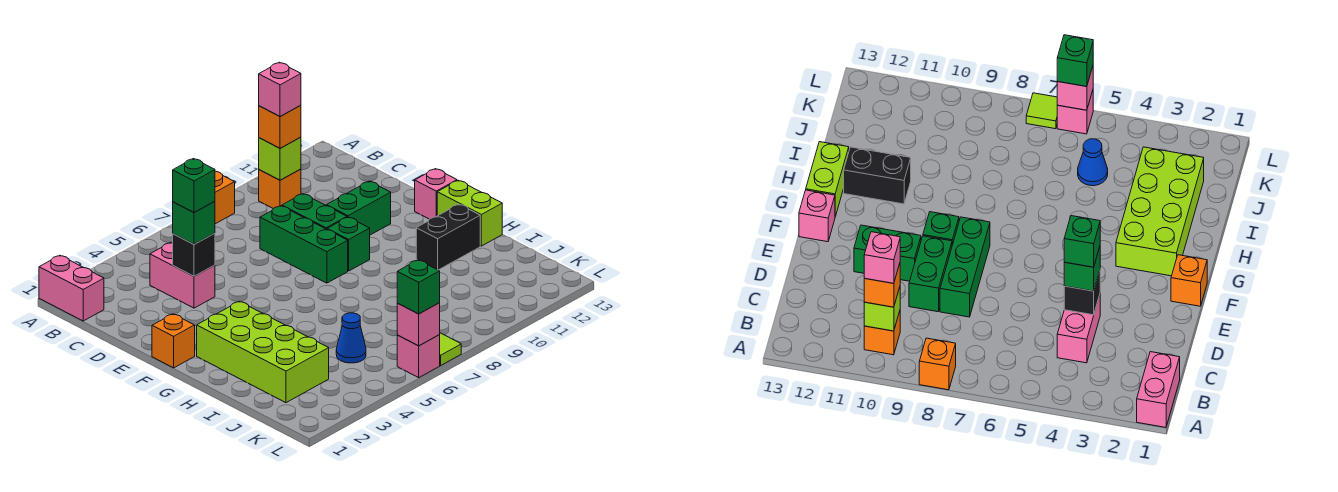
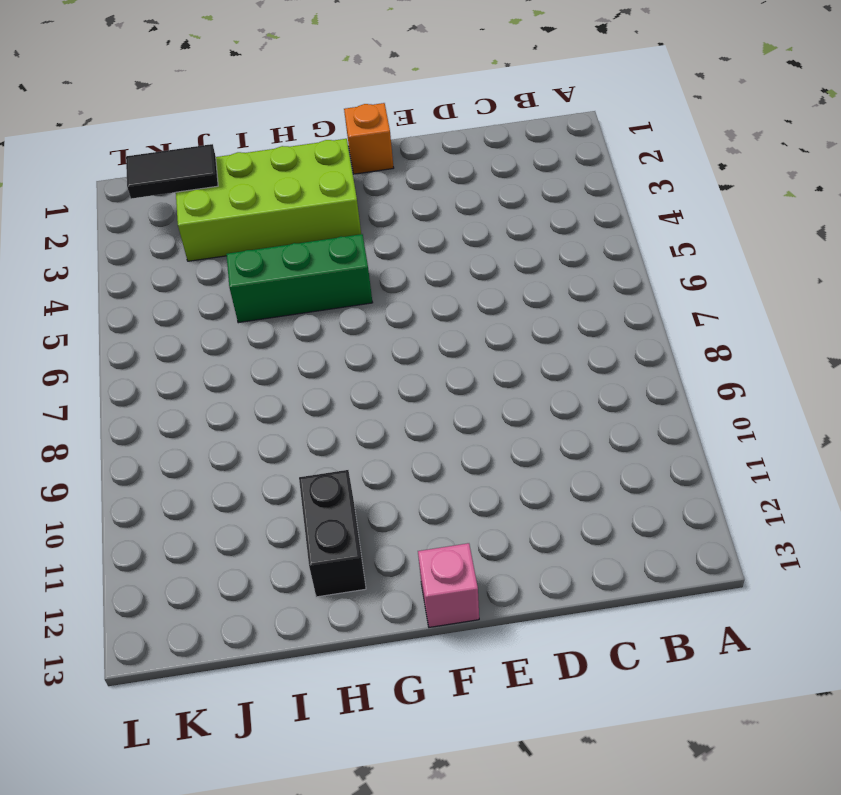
green 1x3 brick [226,234,373,323] -> green 1x3 brick moved to [260,206,348,283]
black 1x2 tile [126,144,218,199] -> none
none -> pink 1x2 brick [39,255,104,321]
none -> orange 1x1 brick [215,171,235,224]
none -> orange 1x1 brick [259,169,301,209]

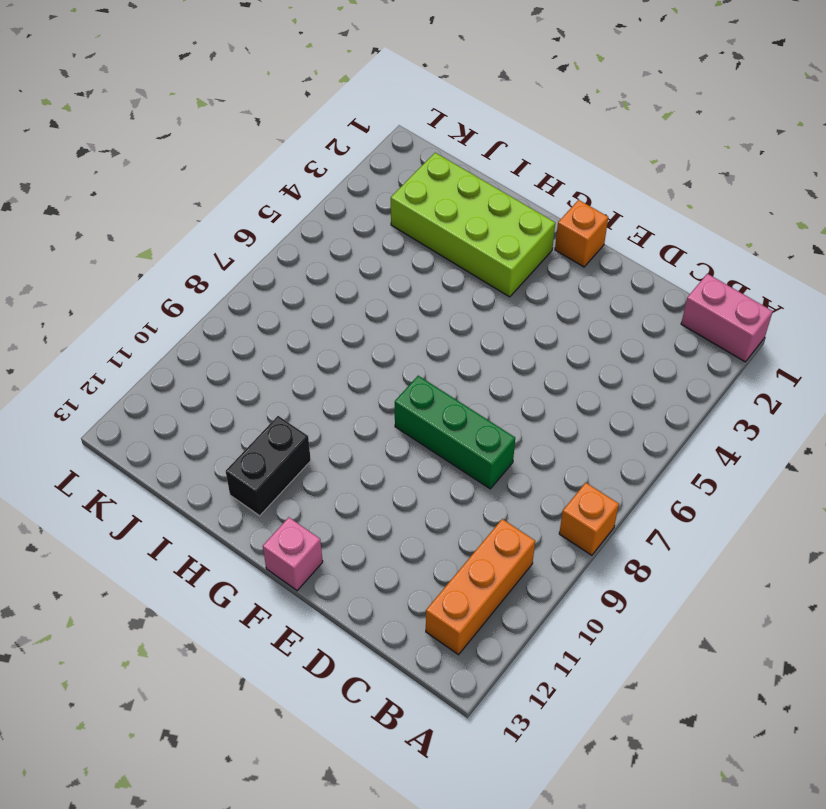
orange 1x3 brick [426,519,535,655] -> orange 1x1 brick [259,169,301,209]
none -> pink 1x2 brick [150,242,215,308]
none -> green 1x2 brick [282,194,347,229]
none -> green 1x2 brick [326,181,391,235]

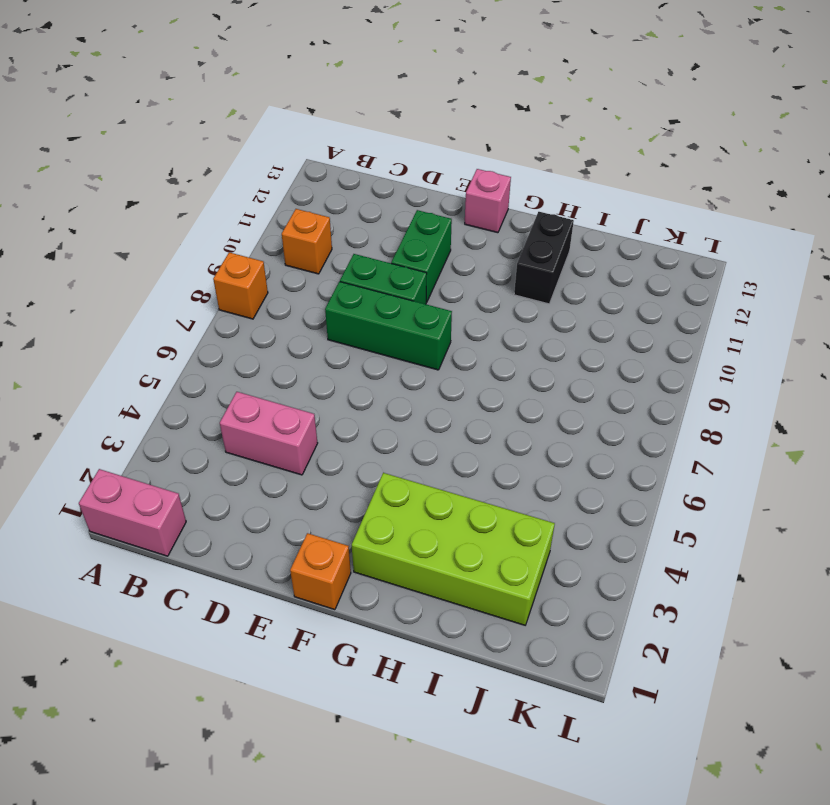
none -> green 1x1 brick [327,217,370,271]
none -> lime 1x2 brick [437,180,502,246]
none -> blue 1x1 cone [336,313,366,363]

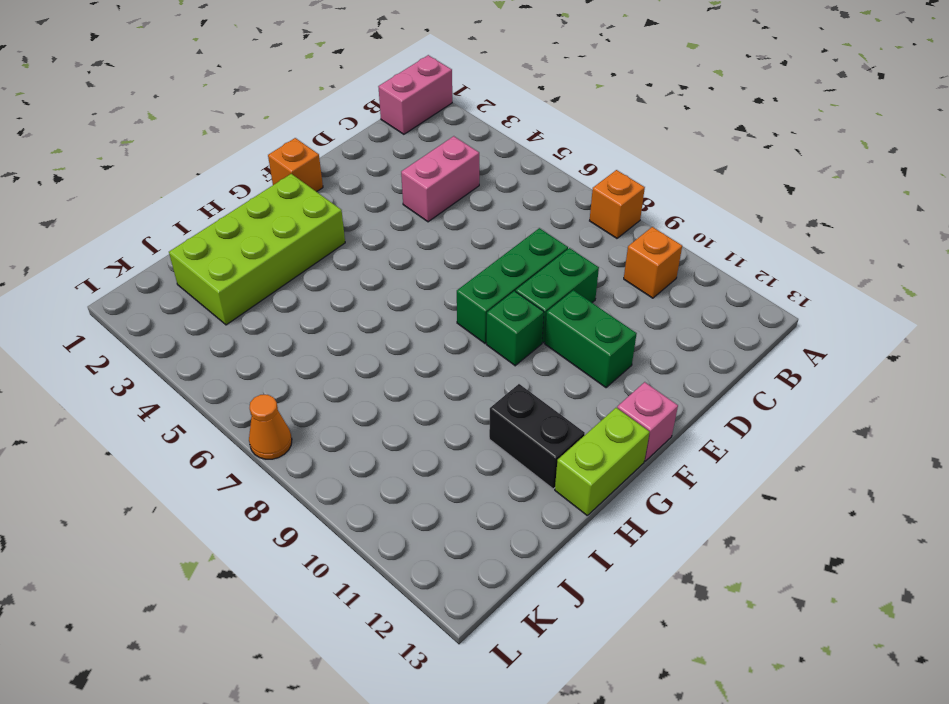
orange 1x1 cone [249,395,292,459] -> lime 1x1 tile [439,333,461,365]
none -> blue 1x1 cone [336,313,366,363]
none -> pink 1x1 brick [397,335,440,378]
none -> lime 1x1 brick [259,137,301,180]

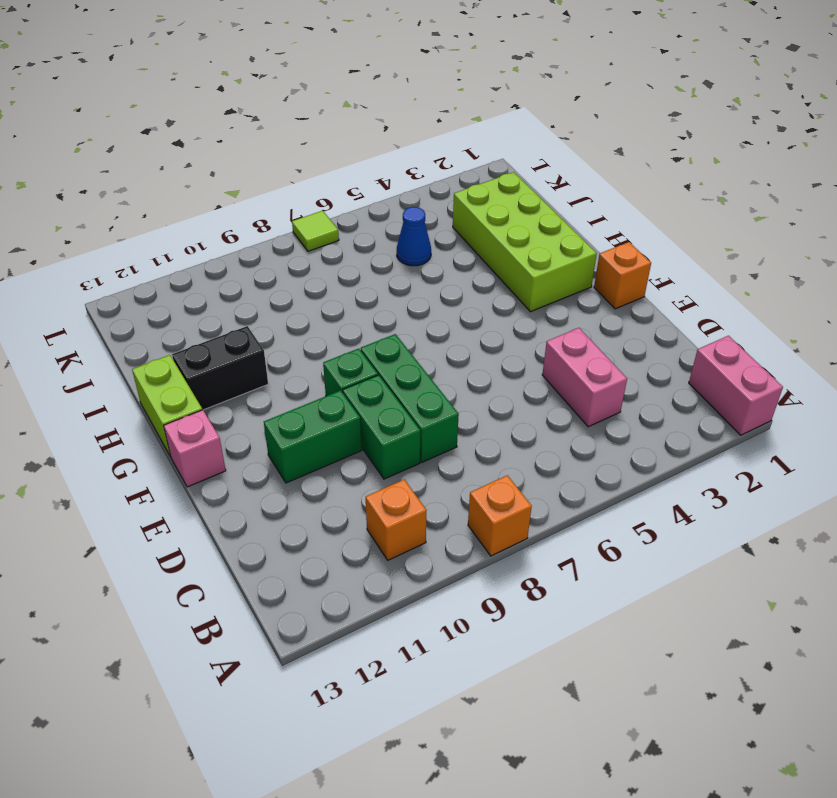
none -> pink 1x1 brick [397,335,440,378]
none -> lime 1x1 brick [259,137,301,180]
none -> black 1x1 brick [173,233,215,276]

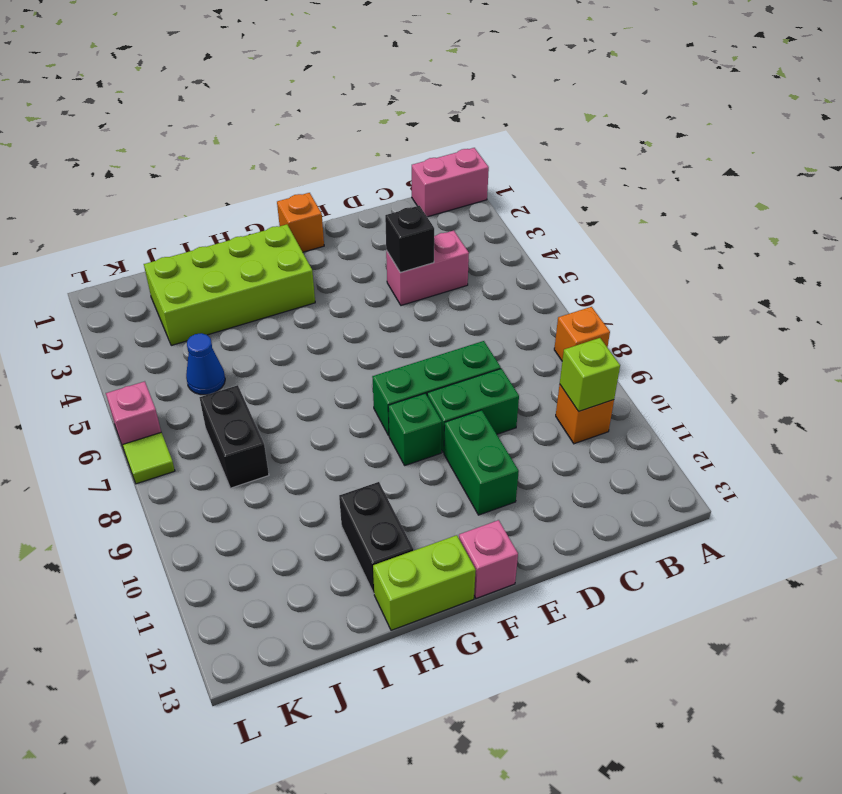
black 1x2 brick [199,385,269,488] -> none
none -> pink 1x1 brick [397,303,440,346]
none -> orange 1x1 brick [259,105,301,148]
none -> green 1x1 brick [173,201,215,244]

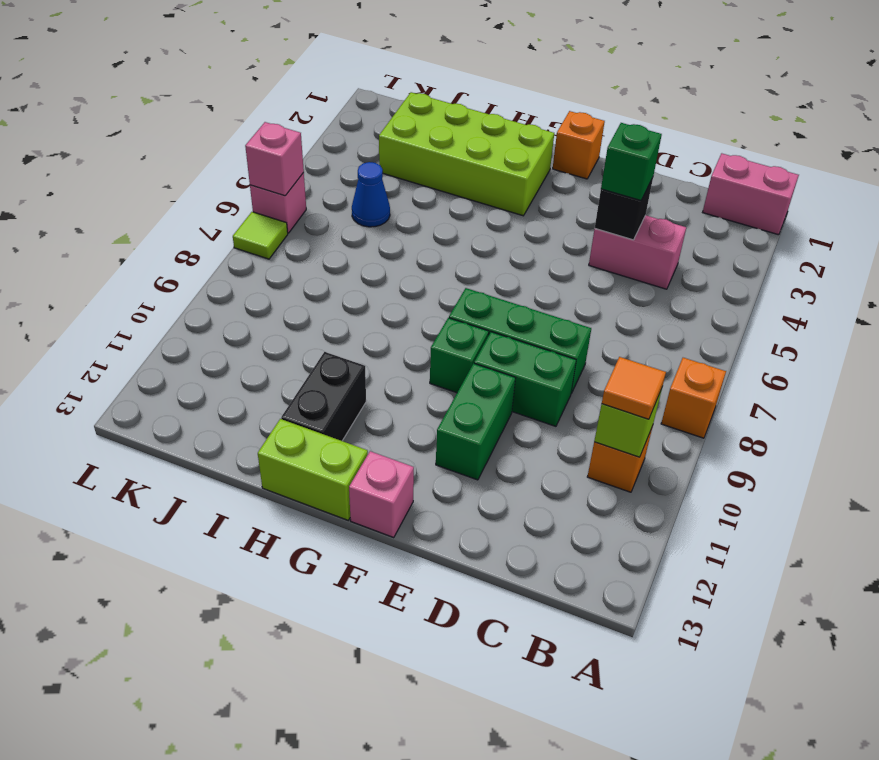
orange 1x1 tile [602,357,666,420] -> orange 1x1 brick [259,105,301,148]
none -> green 1x1 brick [397,260,440,314]
none -> pink 1x1 brick [259,62,301,117]
none -> green 1x1 brick [173,159,215,213]

